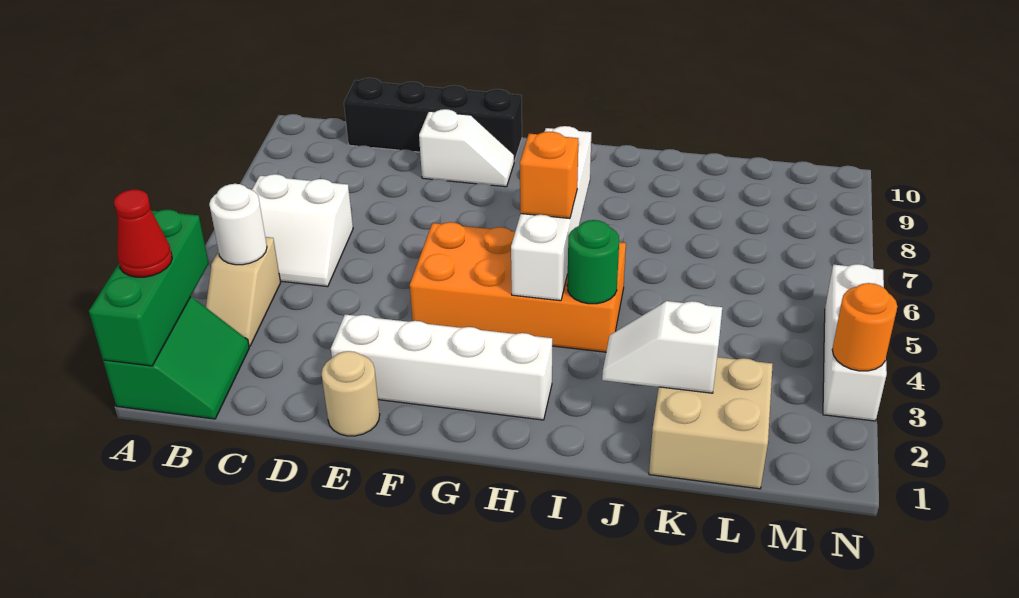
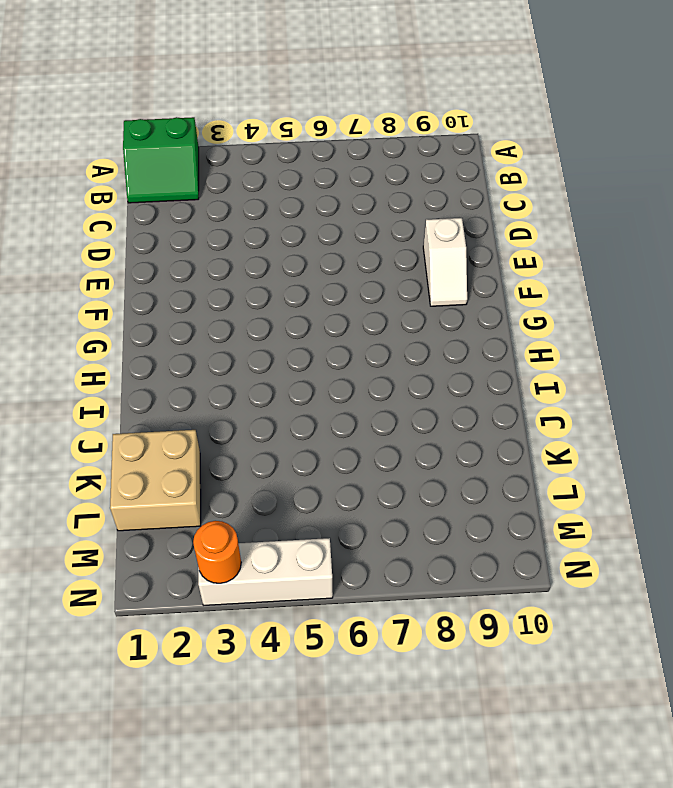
none -> tan 1x2 slope [206,237,281,346]
none -> white 2x2 slope [252,174,353,287]
none -> black 1x4 brick [344,78,522,161]

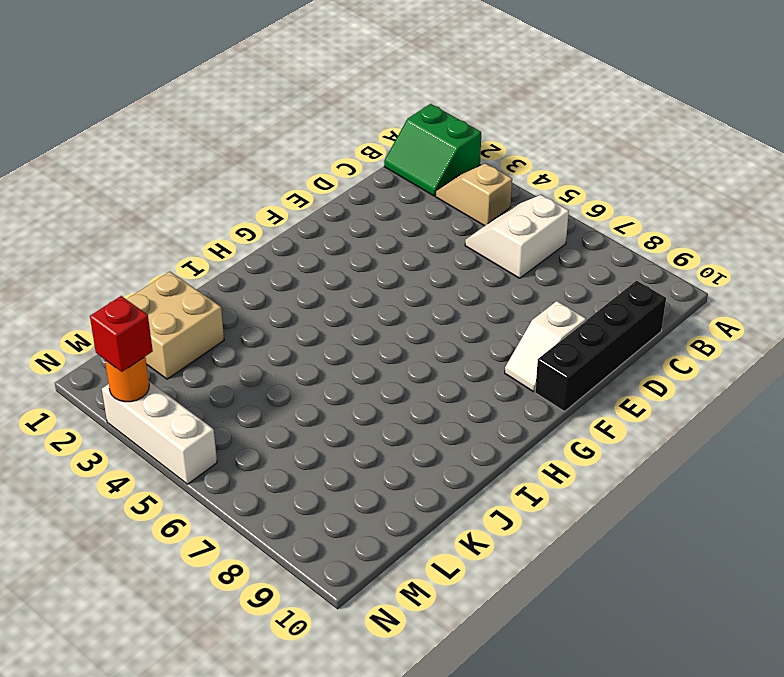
red 1x1 brick [90,296,153,372] -> none
none -> tan 1x1 round brick [322,351,380,436]
none -> white 1x4 brick [331,314,552,420]
none -> orange 2x4 brick [410,222,626,352]

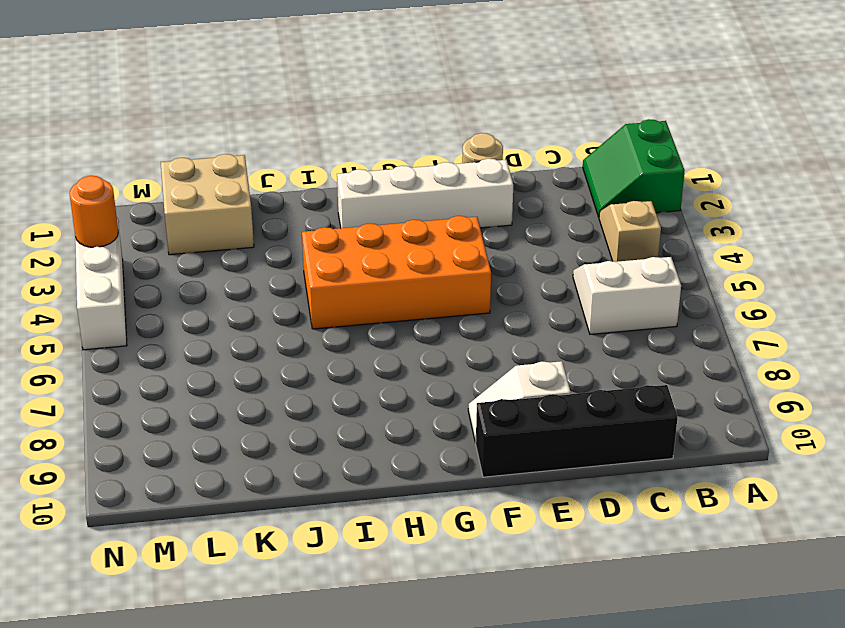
none -> green 1x3 brick [89,209,209,366]
none -> white 1x1 round brick [209,184,267,265]
none -> white 1x4 brick [511,126,591,301]

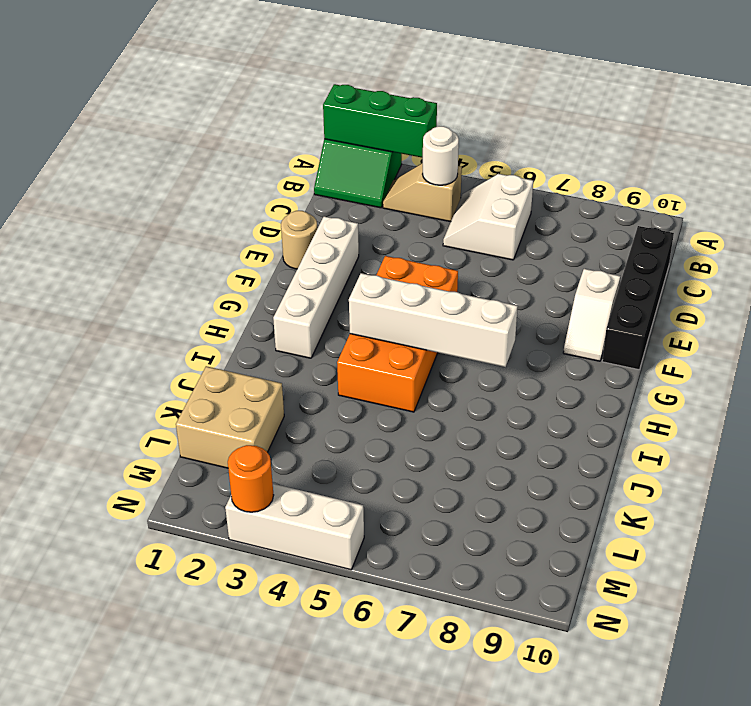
none -> green 1x1 round brick [567,220,619,304]
none -> white 1x2 slope [602,301,722,393]
none -> red 1x1 cone [114,189,172,277]

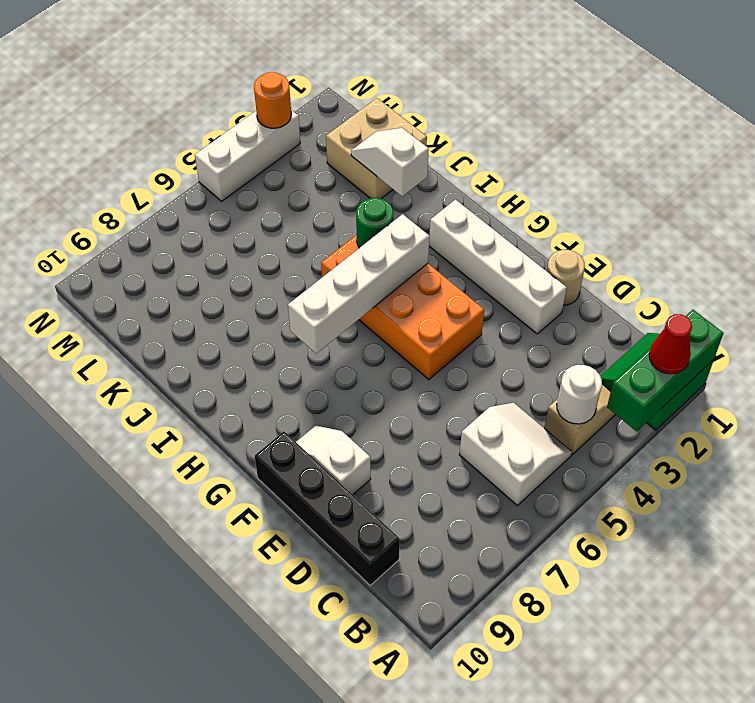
white 1x2 slope [351,128,429,196] -> white 1x2 slope turned to [602,301,722,393]
none -> orange 1x1 brick [520,131,578,219]

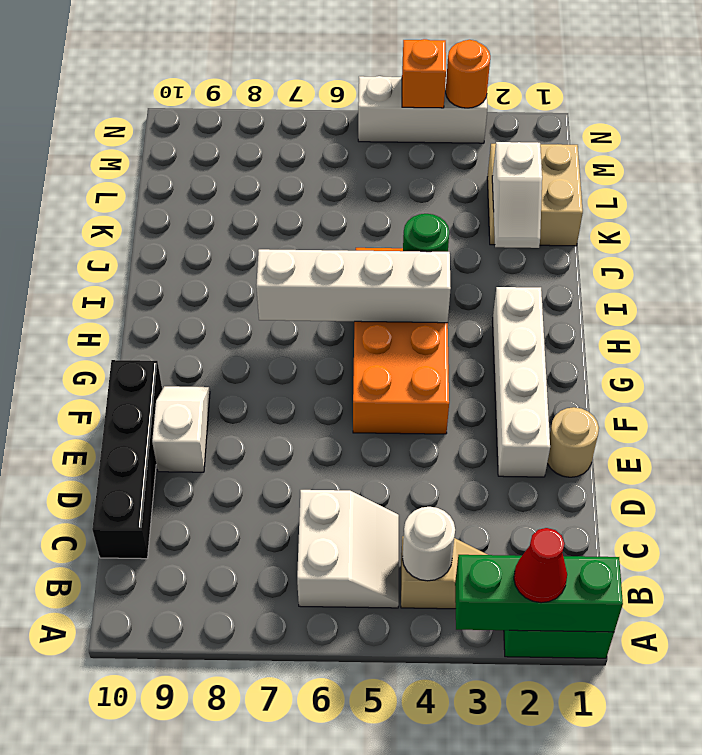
orange 1x1 brick [402,39,446,108] -> orange 1x1 brick moved to [520,131,578,219]

